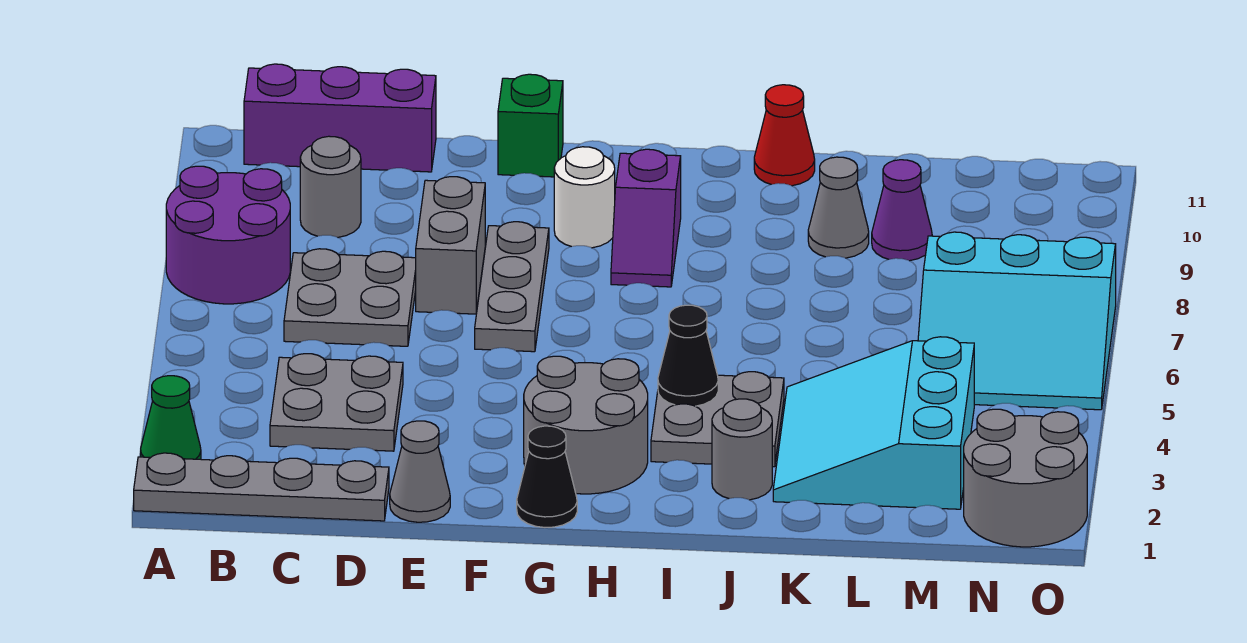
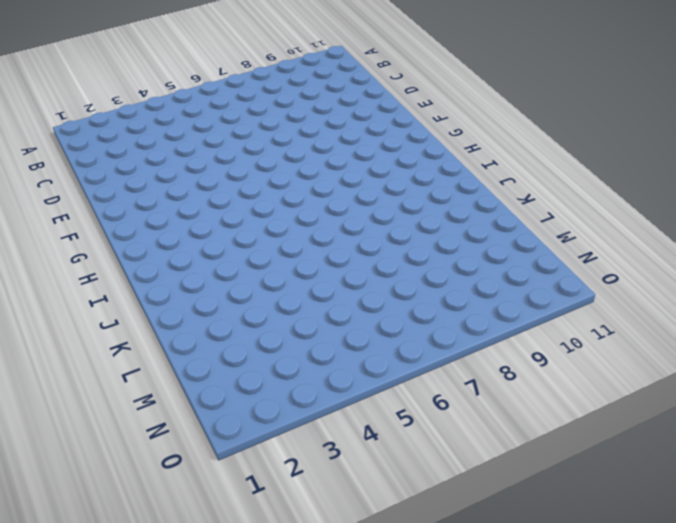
none -> grey 1x4 plate [134,453,389,521]
none -> green 1x1 cone [141,376,201,459]
none -> purple 2x2 round brick [166,166,290,304]

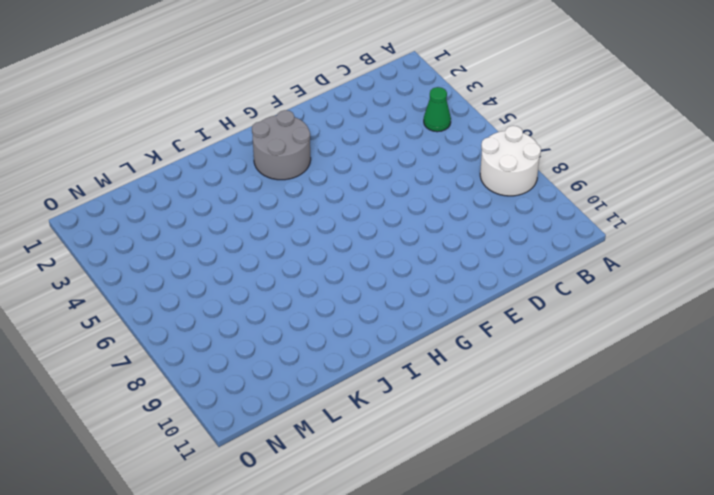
white 2x2 round brick [480,126,541,196] -> purple 2x2 round brick [166,166,290,304]
green 1x1 cone [424,87,451,132] -> green 1x1 cone moved to [141,376,201,459]
none -> grey 1x4 plate [134,453,389,521]
none -> purple 1x3 brick [244,64,436,172]
none -> grey 2x2 plate [270,354,403,451]

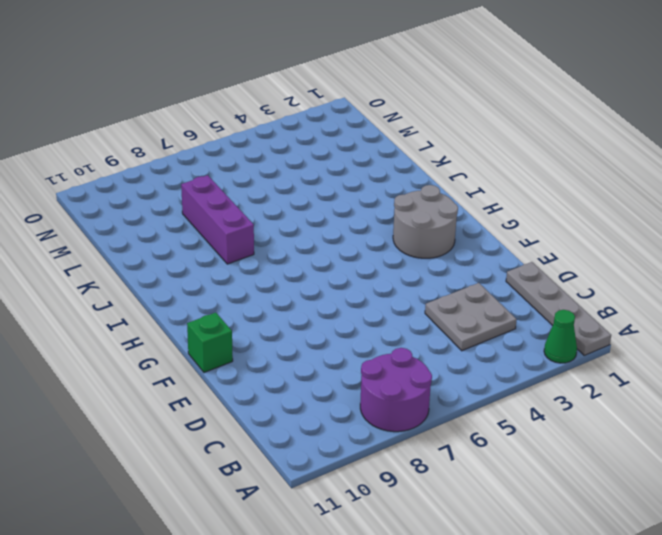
purple 1x3 brick [181,175,254,264] -> purple 1x3 brick moved to [244,64,436,172]
none -> grey 2x2 plate [284,249,416,346]
none -> grey 1x1 round brick [300,136,361,237]
none -> grey 1x1 cone [390,421,450,522]

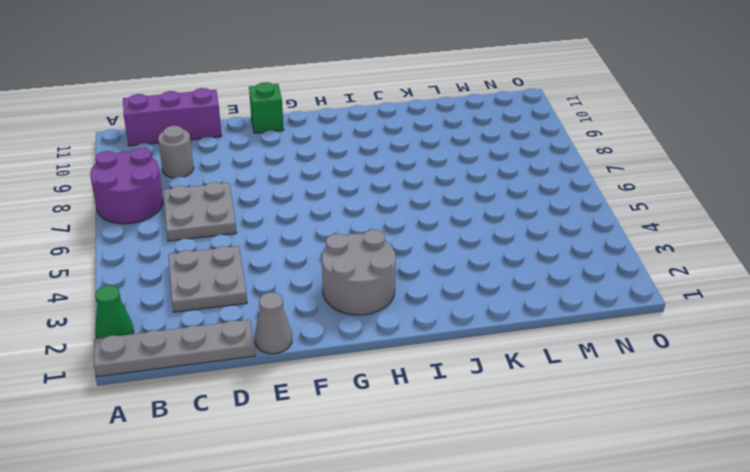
none -> grey 1x2 brick [416,177,485,314]
none -> grey 1x3 plate [475,222,549,352]
none -> black 1x1 cone [517,426,577,527]

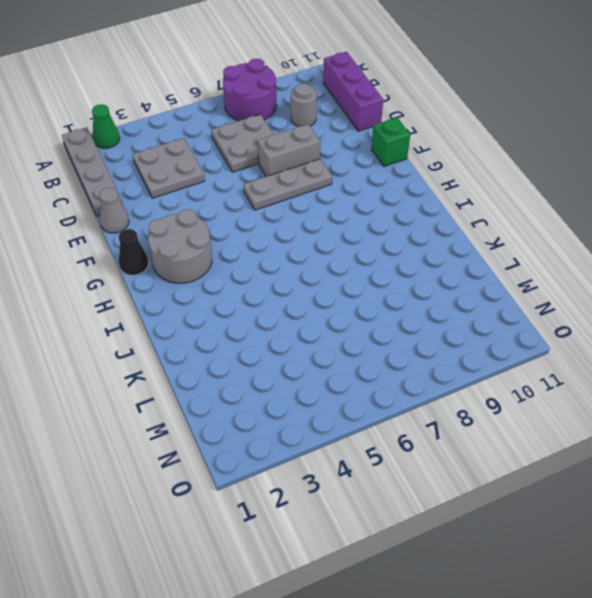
none -> white 1x1 round brick [554,147,615,248]
none -> purple 1x2 slope [611,149,681,287]
none -> grey 2x2 plate [651,372,784,467]

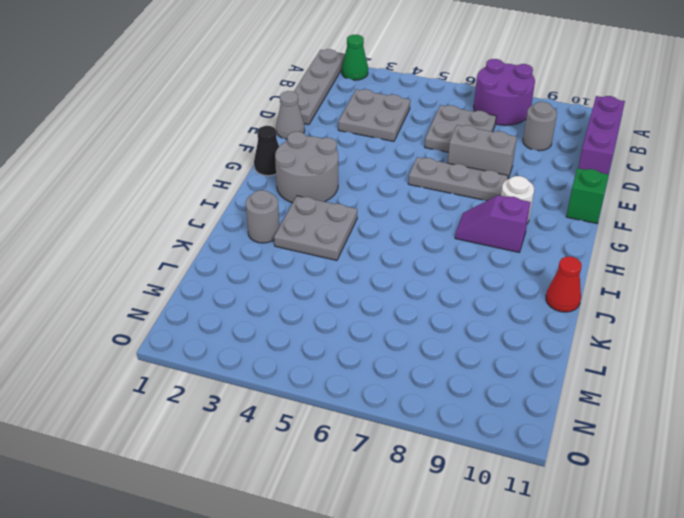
none -> cyan 3x3 slope [773,337,974,509]
none -> grey 1x1 cone [808,157,869,258]
none -> purple 1x1 cone [872,160,932,261]

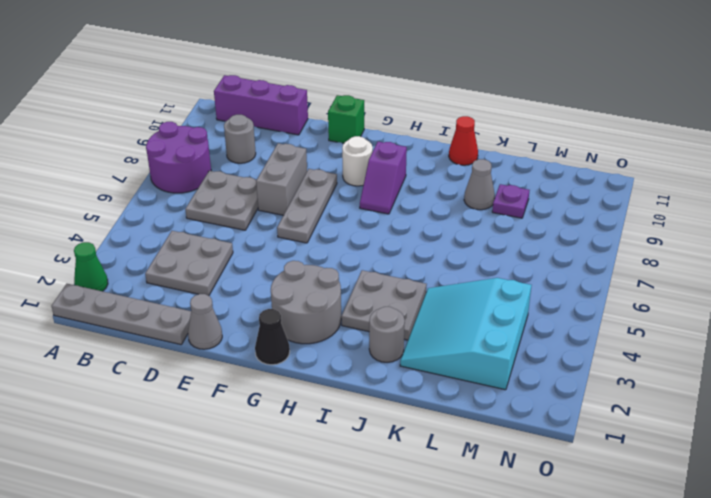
purple 1x1 plate [492,184,530,218] -> purple 1x1 cone [872,160,932,261]
none -> cyan 3x3 slope [918,232,1116,410]
none -> grey 2x2 round brick [964,409,1087,547]
none -> black 1x1 cone [658,305,718,406]

